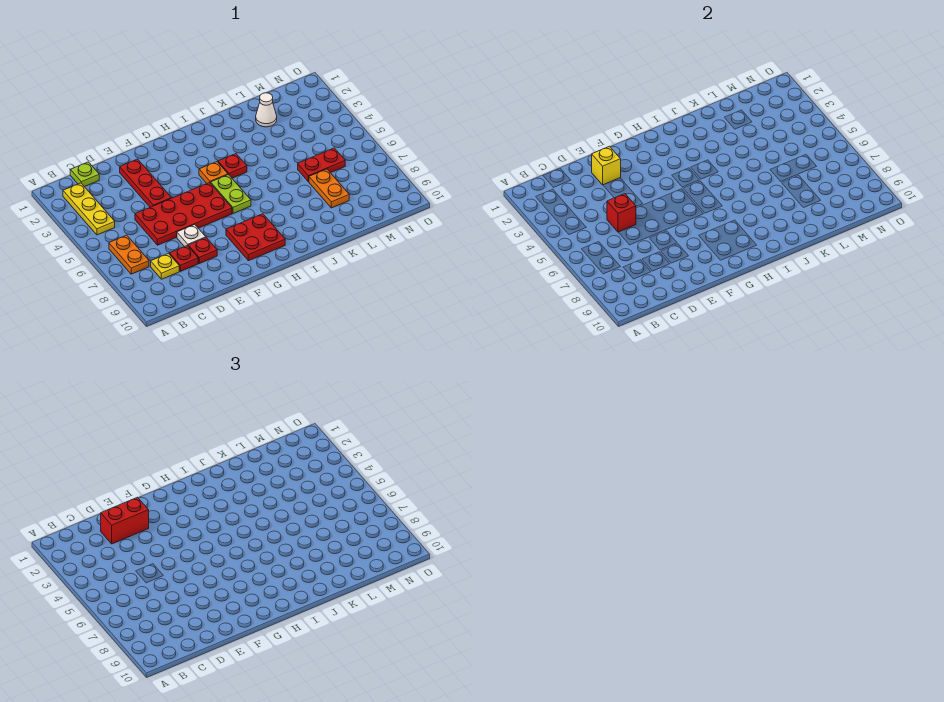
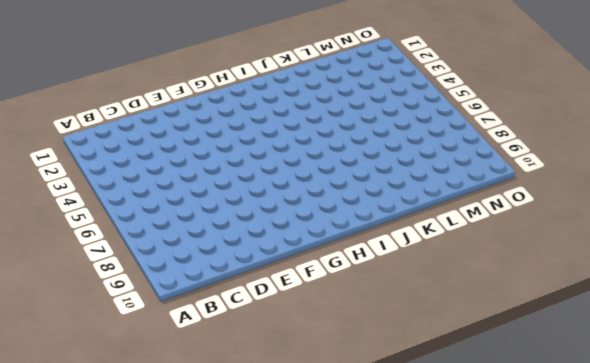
none -> yellow 1x3 plate [63,183,115,235]
none -> orange 1x2 plate [109,235,149,274]
none -> lime 1x1 plate [70,162,99,187]

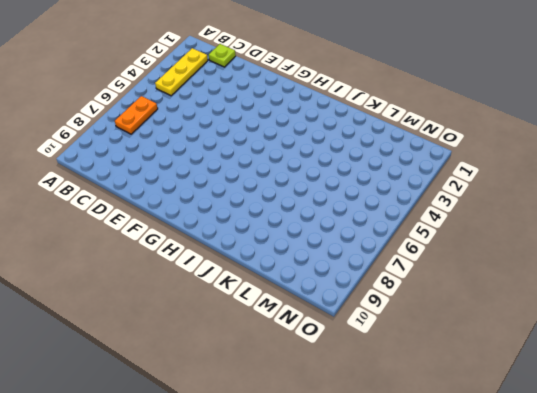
none -> yellow 1x1 plate [151,253,179,279]
none -> red 2x4 plate [135,183,232,245]
none -> red 1x1 plate [169,245,198,271]

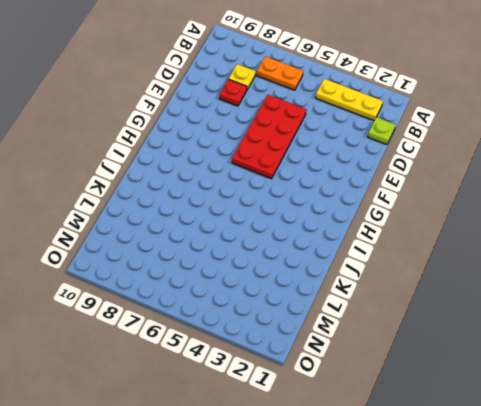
none -> red 1x3 plate [120,159,171,207]
none -> white 1x1 plate [177,225,206,247]
none -> red 1x1 plate [188,238,217,263]

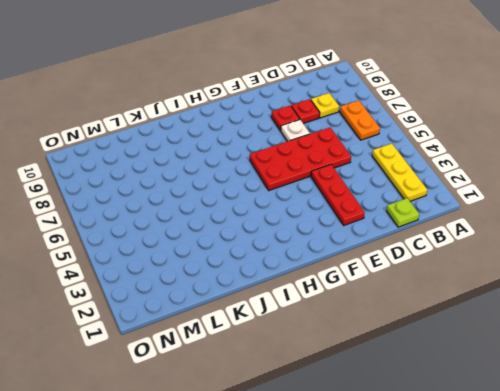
none -> red 2x2 plate [226,214,285,261]
none -> orange 1x1 plate [199,162,228,183]
none -> lime 1x2 plate [211,175,251,213]

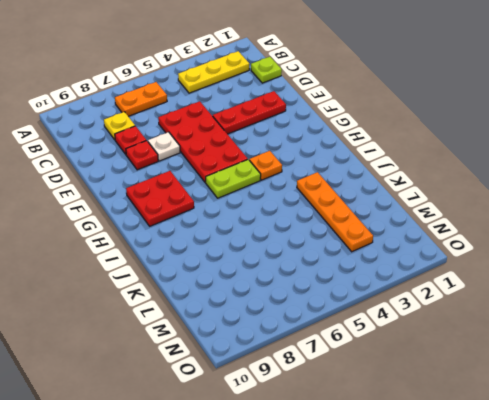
orange 1x4 plate [297,172,373,252] -> none
none -> red 1x1 plate [218,154,247,178]
none -> white 1x1 cone [256,93,277,127]
none -> red 1x2 plate [298,148,345,182]

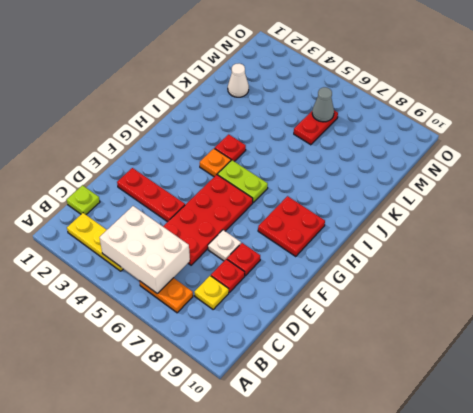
white 2x3 brick [99,206,190,294] -> none
grey 1x1 cone [312,87,334,122] -> none
none -> orange 1x2 plate [309,169,349,208]
none -> red 1x1 brick [607,194,636,232]
none -> yellow 1x1 brick [592,146,621,185]

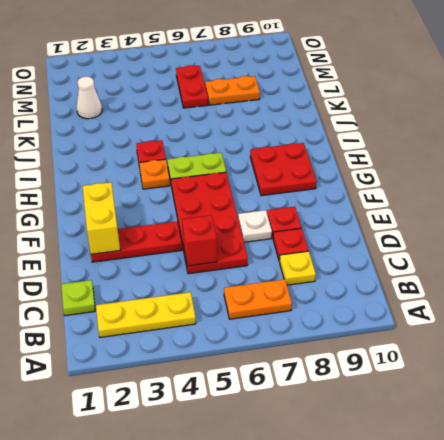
yellow 1x2 brick [83,182,120,254] -> yellow 1x1 brick [592,146,621,185]
none -> red 1x2 brick [101,497,149,544]

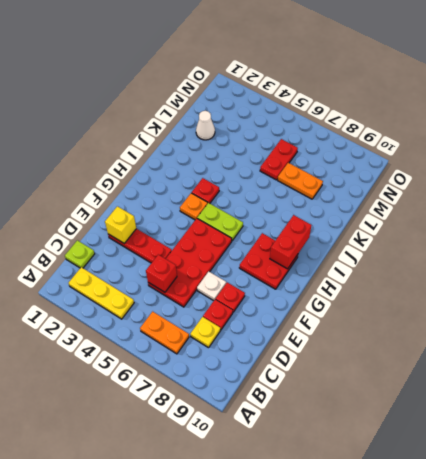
red 1x2 brick [270,215,311,269] -> red 1x2 brick moved to [101,497,149,544]

